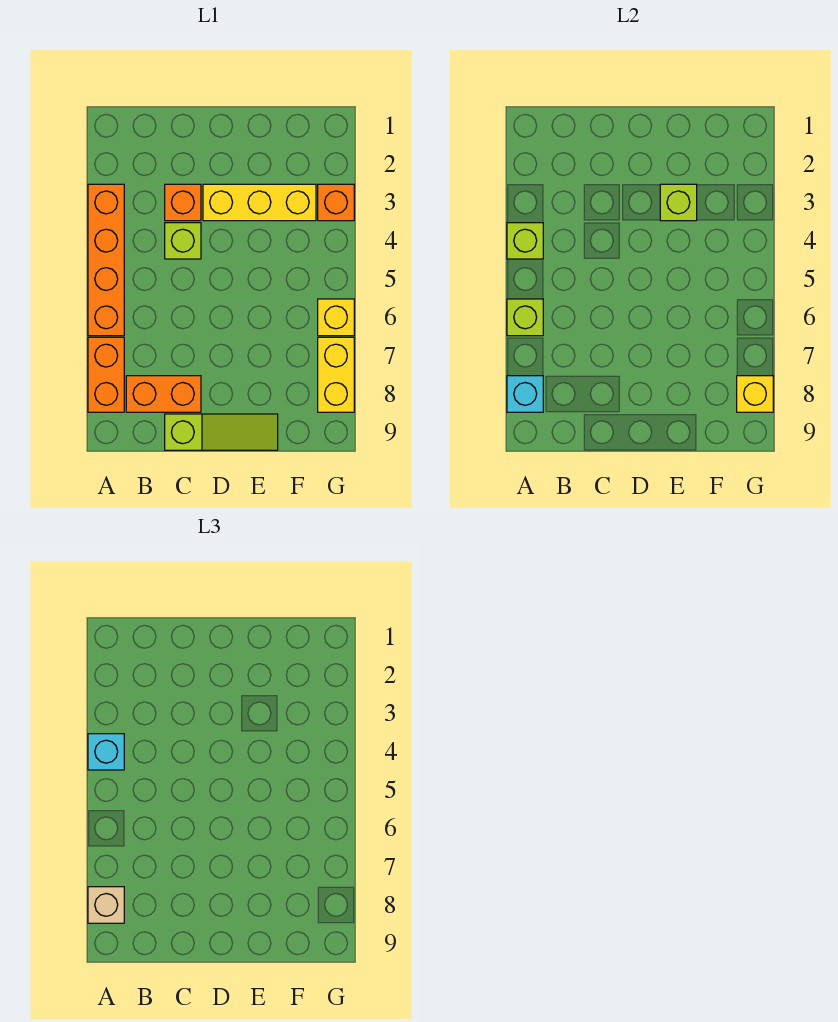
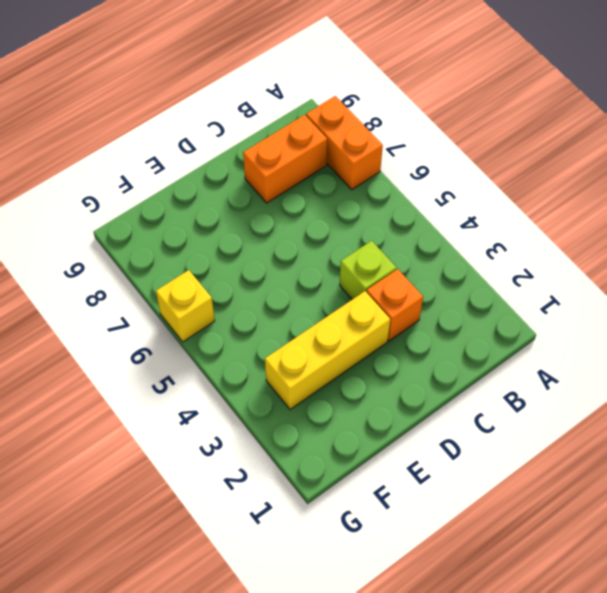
none -> orange 1x4 brick [88,184,124,336]
none -> lime 1x3 slope [165,414,278,450]
none -> orange 1x1 brick [318,184,354,221]

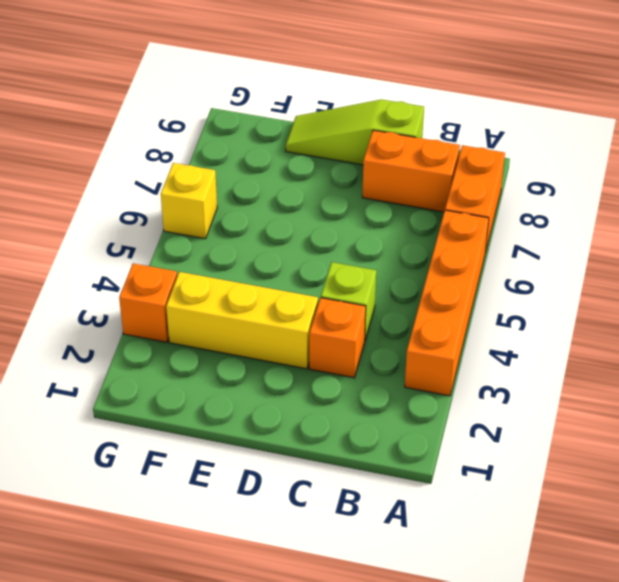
none -> yellow 1x2 brick [318,337,354,412]
none -> lime 1x1 brick [507,223,543,259]
none -> lime 1x1 brick [507,299,543,336]

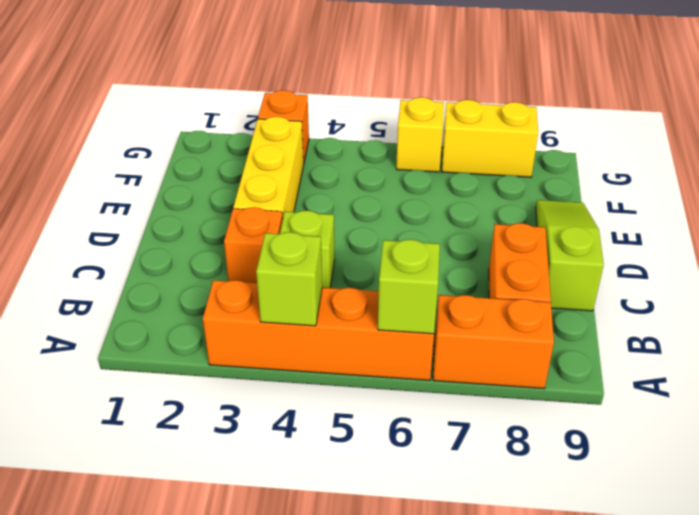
none -> cyan 1x1 brick [507,376,543,412]
none -> lime 1x1 brick [660,184,697,221]
none -> yellow 1x1 brick [737,376,773,412]

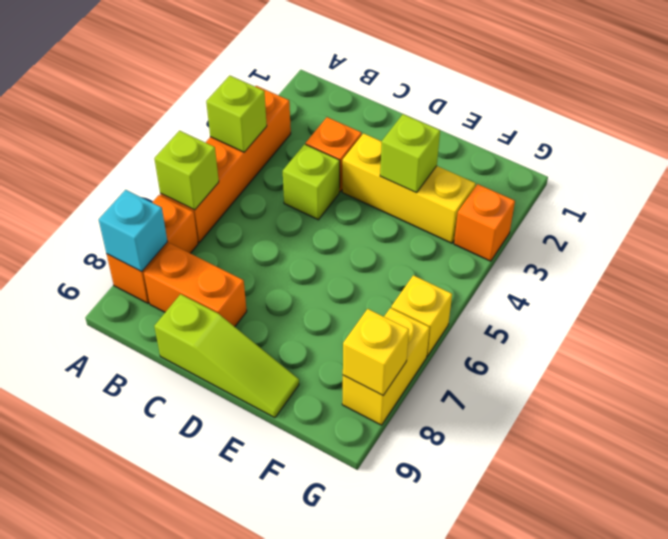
none -> cyan 1x1 brick [88,734,124,770]
none -> tan 1x1 brick [88,887,124,923]

